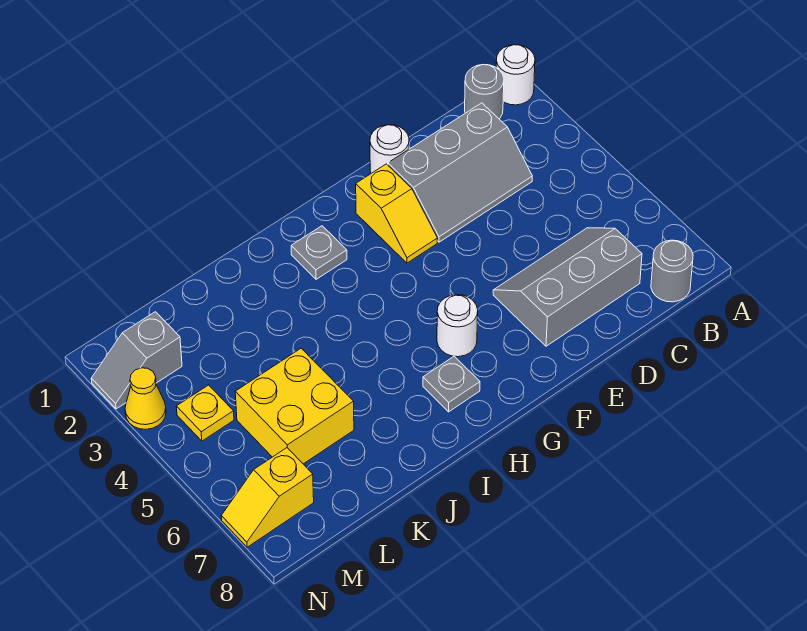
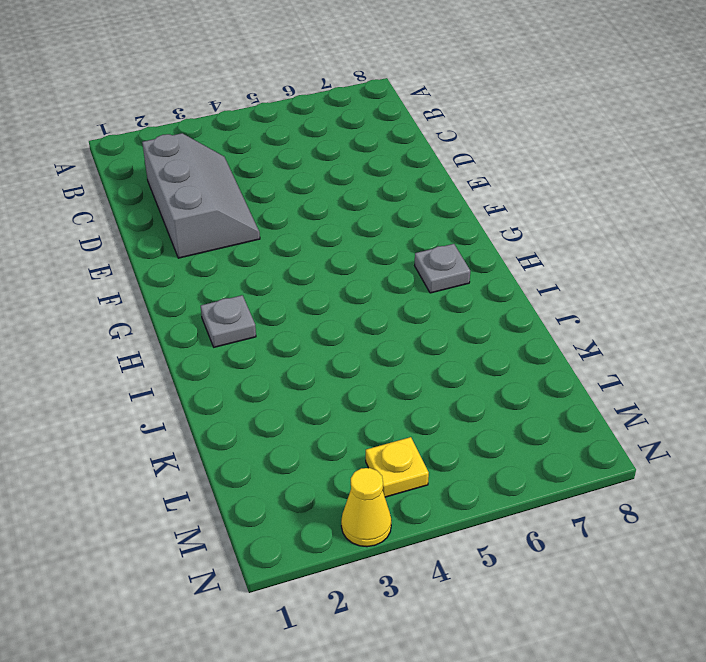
none -> white 1x1 round brick [496,45,535,105]
none -> grey 1x1 round brick [465,65,504,119]
none -> grey 1x1 round brick [651,240,693,302]

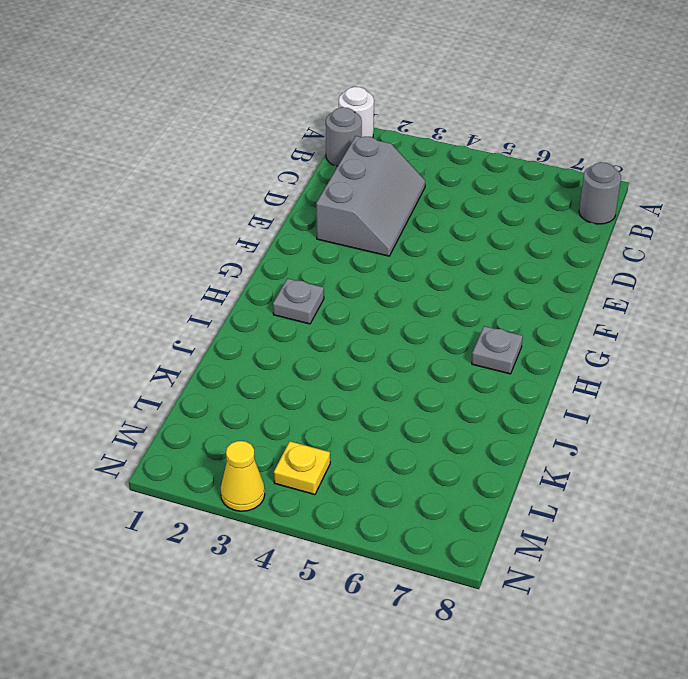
none -> grey 2x3 slope [493,228,642,346]
none -> white 1x1 round brick [370,125,409,173]
none -> yellow 1x2 slope [356,164,438,263]

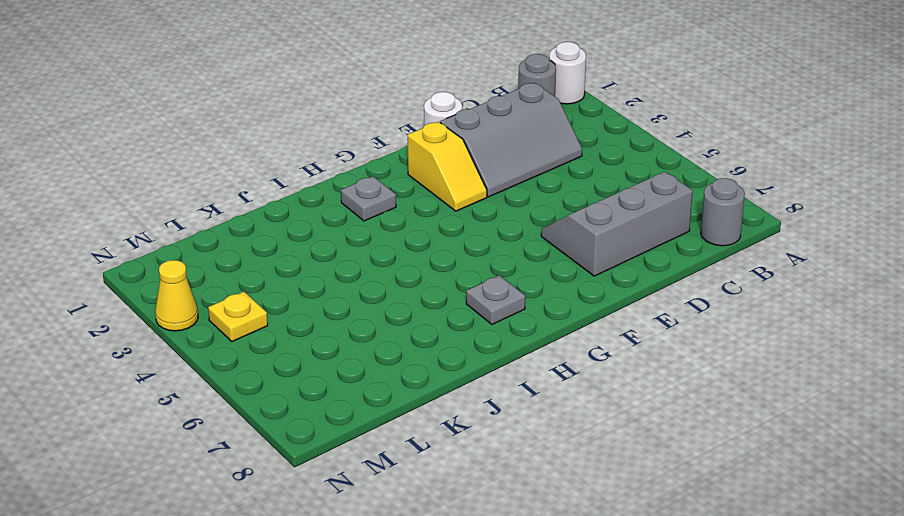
none -> white 1x1 round brick [437,295,478,357]
none -> yellow 2x2 brick [235,348,354,464]
none -> grey 1x2 slope [91,312,182,409]

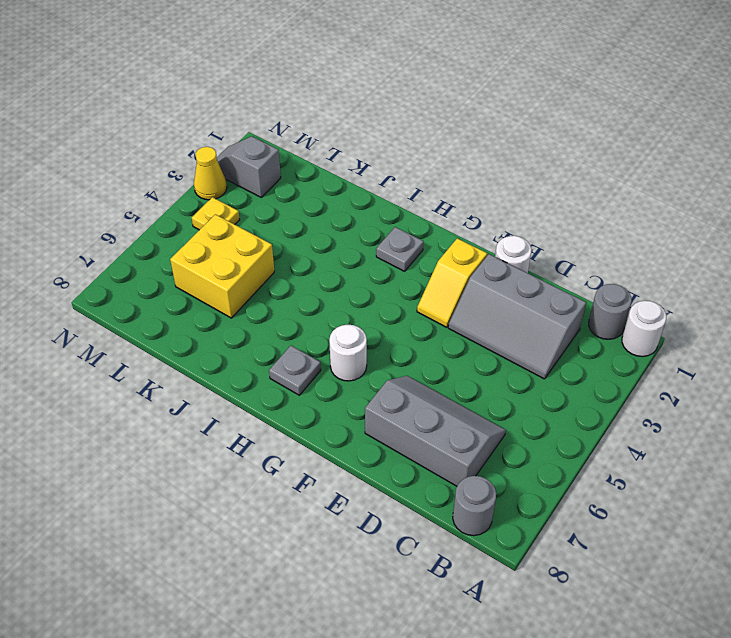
none -> yellow 1x2 slope [221,448,314,547]

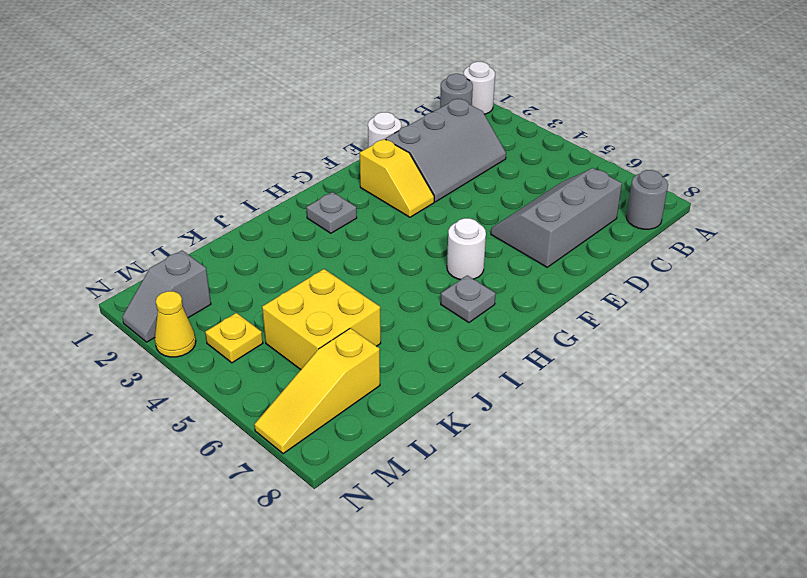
yellow 1x3 slope [254,328,380,454] -> yellow 1x2 slope [221,448,314,547]

